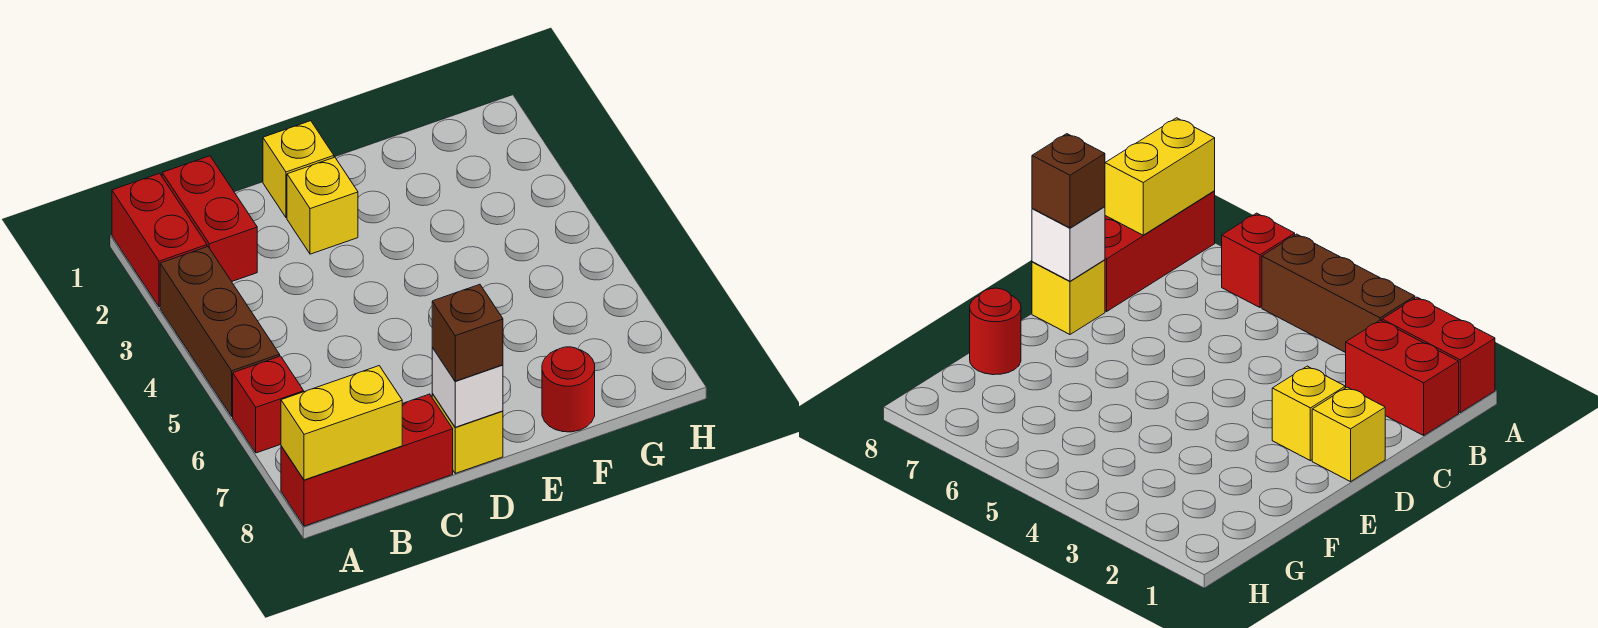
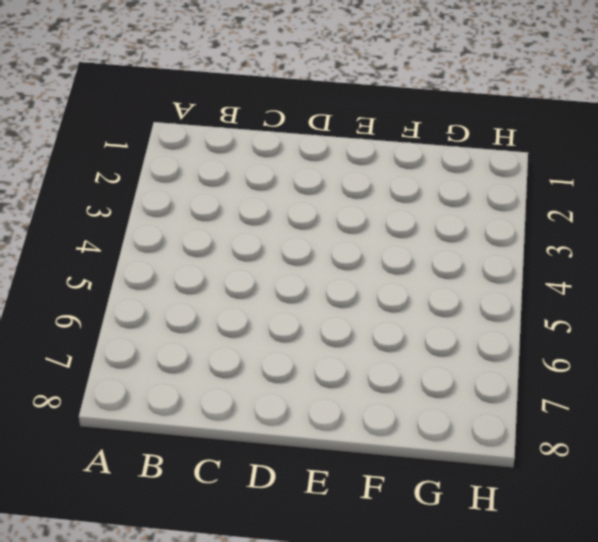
none -> red 1x2 brick [112,173,207,307]
none -> brown 1x3 brick [160,247,280,416]
none -> red 1x1 brick [233,356,304,453]

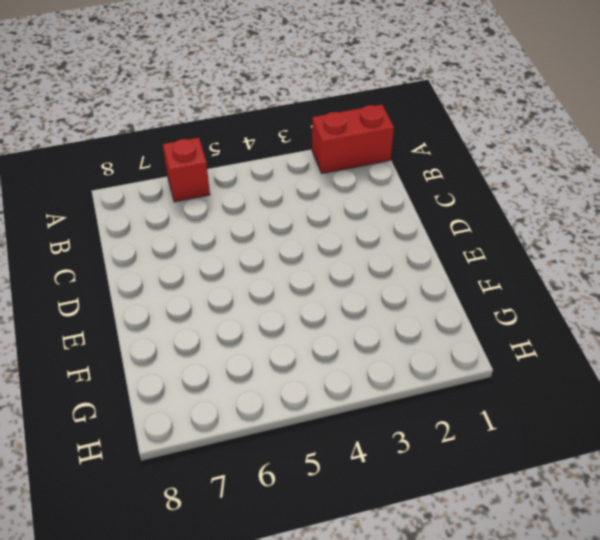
none -> brown 1x3 brick [160,247,280,416]
none -> red 1x3 brick [281,394,453,526]
none -> red 1x2 brick [162,156,257,282]

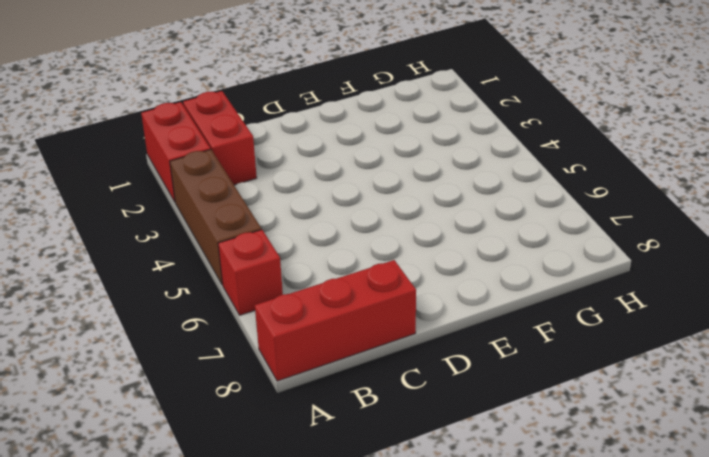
none -> yellow 1x1 brick [263,121,334,218]
none -> yellow 1x1 brick [287,157,358,254]
none -> yellow 1x1 brick [432,394,503,473]

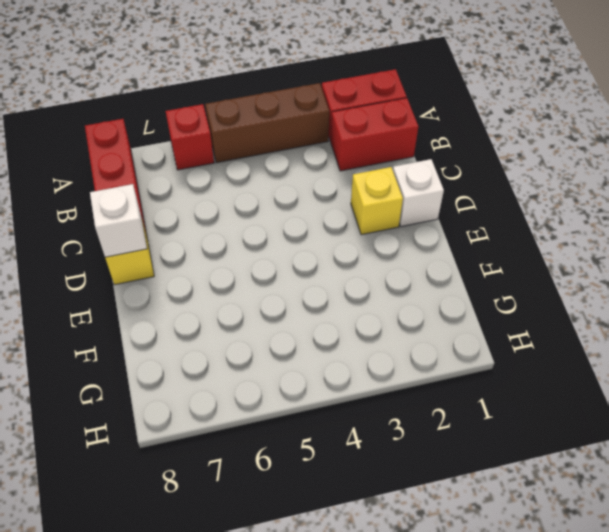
white 1x1 brick [393,159,444,227] -> yellow 1x1 brick [263,121,334,218]
none -> red 1x1 round brick [542,347,595,432]
none -> yellow 1x2 brick [281,366,402,480]
none -> brown 1x1 brick [432,284,503,381]

